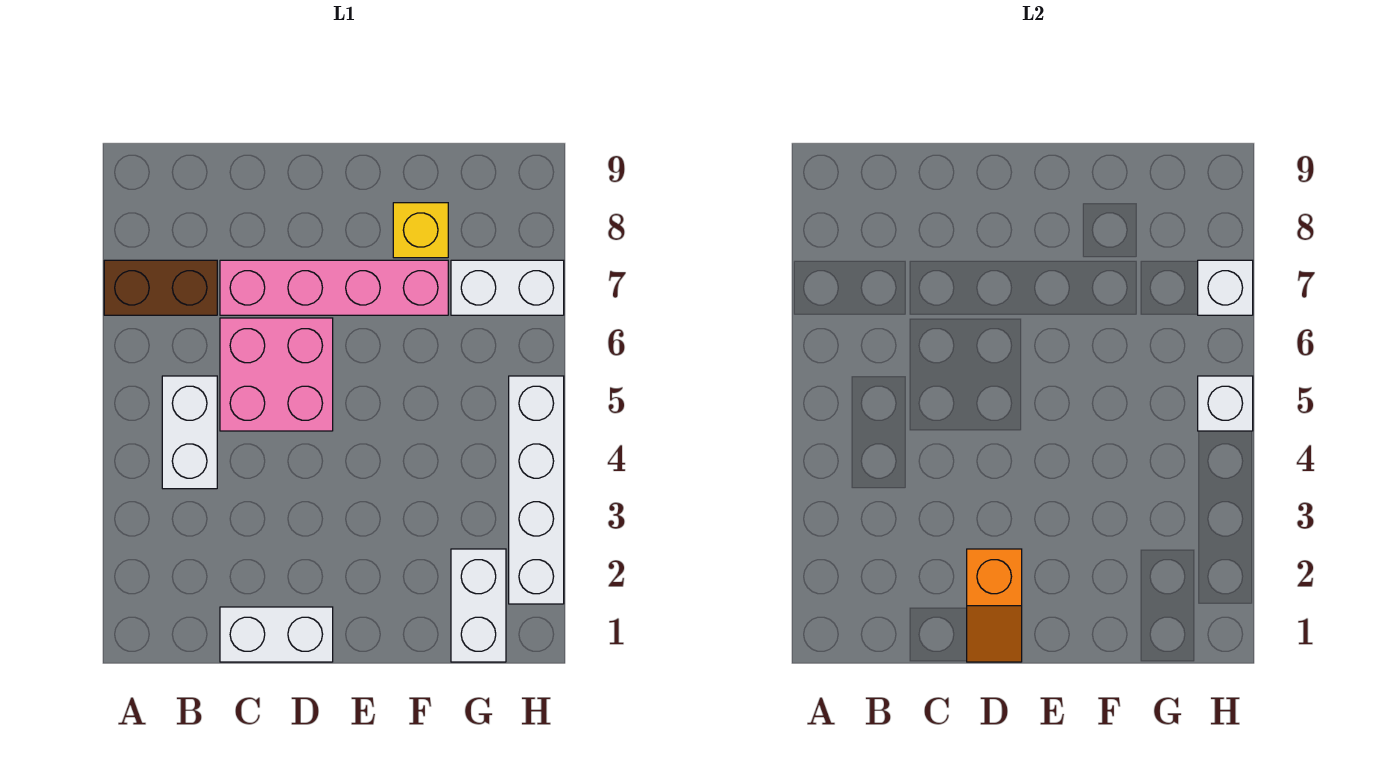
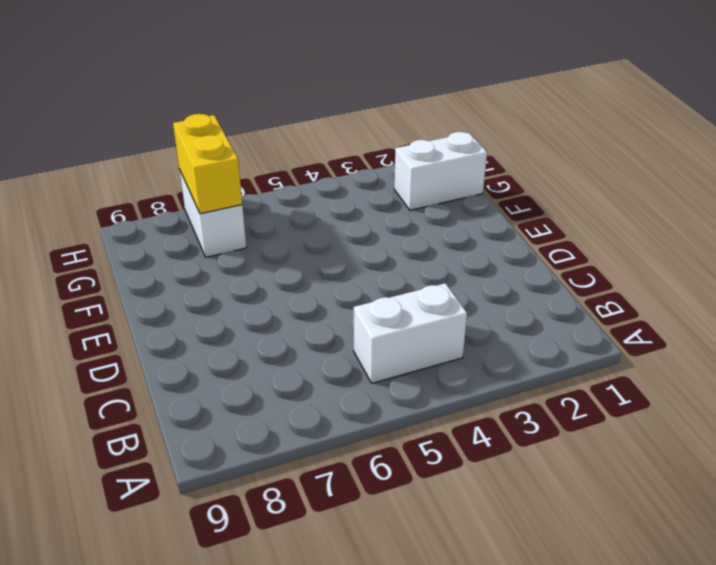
yellow 1x2 brick [173,114,242,214] -> white 1x1 brick [1198,260,1253,315]
none -> brown 1x2 brick [104,260,217,315]
none -> white 1x2 brick [220,607,333,662]
none -> pink 2x2 brick [220,318,333,431]

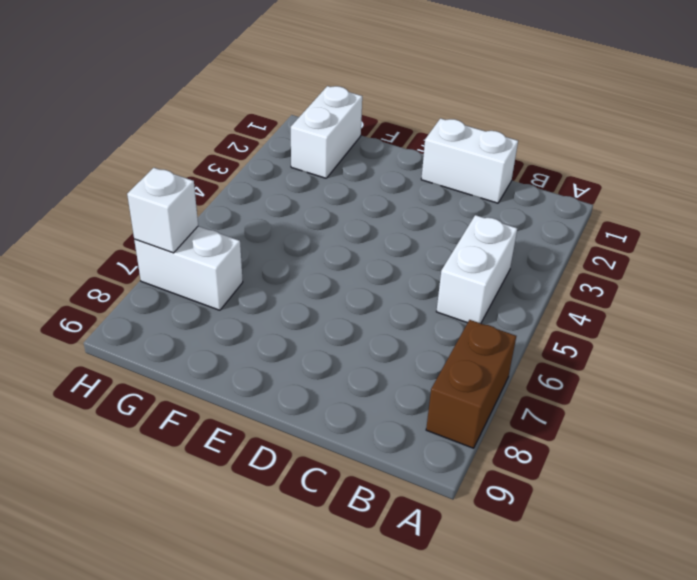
brown 1x2 brick [426,320,516,448] -> brown 1x2 brick turned to [104,260,217,315]
none -> pink 2x2 brick [220,318,333,431]
none -> pink 1x4 brick [220,260,448,315]
none -> yellow 1x1 brick [393,203,448,258]

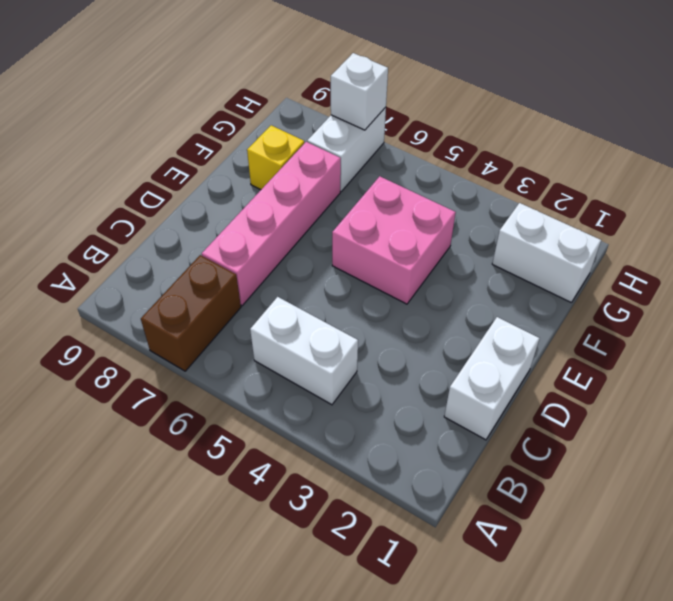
pink 2x2 brick [332,176,456,304] -> pink 2x2 brick moved to [220,318,333,431]
none -> white 1x4 brick [509,376,564,604]
none -> orange 1x2 slope [967,549,1022,662]
none -> white 1x1 brick [1198,376,1253,431]

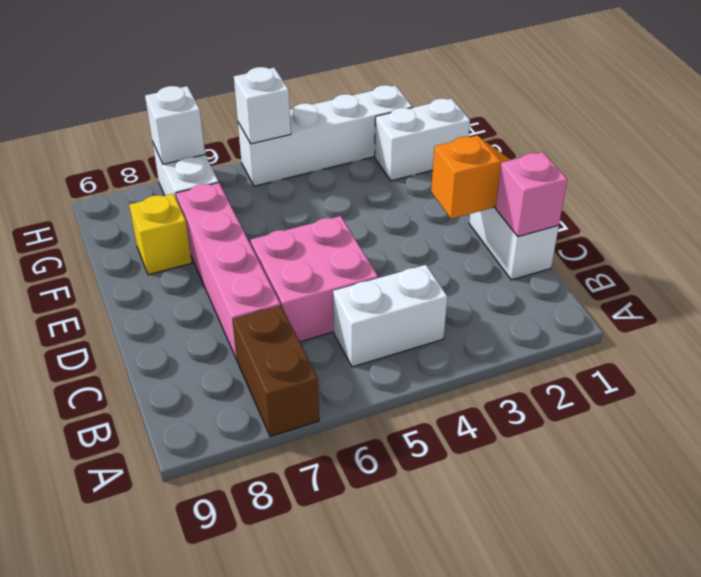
pink 1x1 brick [496,152,567,237] -> none

